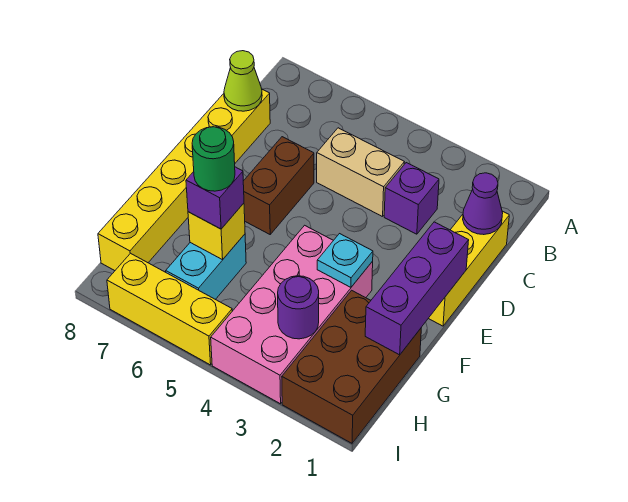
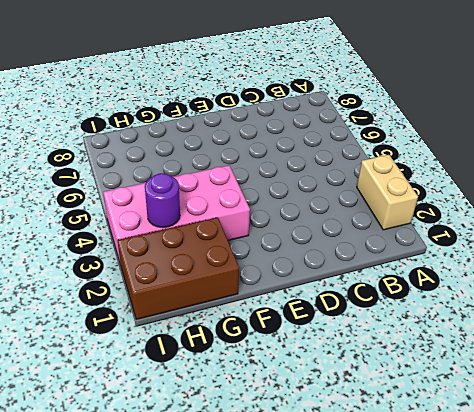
tan 1x2 brick [357,155,418,230] -> tan 1x2 brick moved to [317,128,404,217]
none -> yellow 1x3 brick [428,211,509,326]
none -> purple 1x1 brick [384,163,439,234]
none -> yellow 1x6 brick [98,89,270,271]

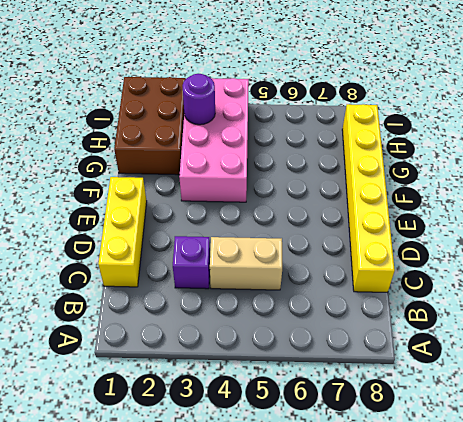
none -> brown 1x2 brick [243,137,314,234]
none -> cyan 1x2 brick [166,234,246,300]
none -> yellow 1x3 brick [107,253,232,365]

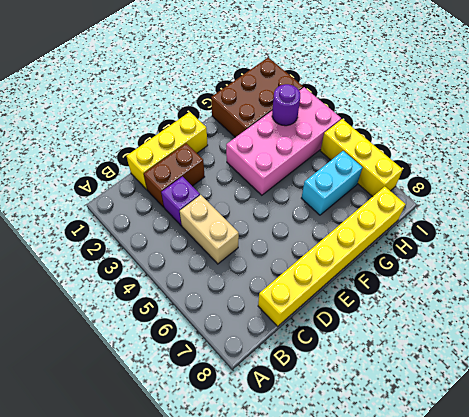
brown 1x2 brick [144,143,205,207] -> brown 1x2 brick moved to [243,137,314,234]
none -> purple 1x1 cone [463,173,503,235]
none -> lime 1x1 cone [224,51,262,111]
none -> purple 1x3 brick [365,222,469,355]

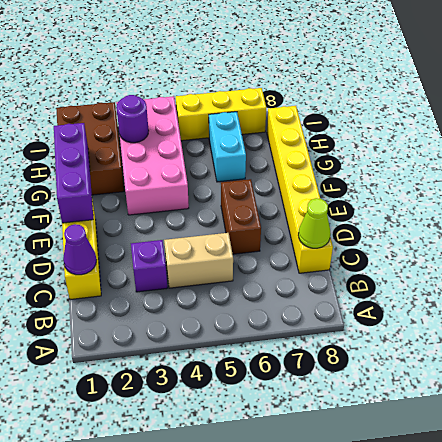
none -> cyan 1x1 plate [317,234,373,287]
none -> yellow 1x1 brick [188,203,245,260]
none -> purple 1x1 brick [186,167,244,229]

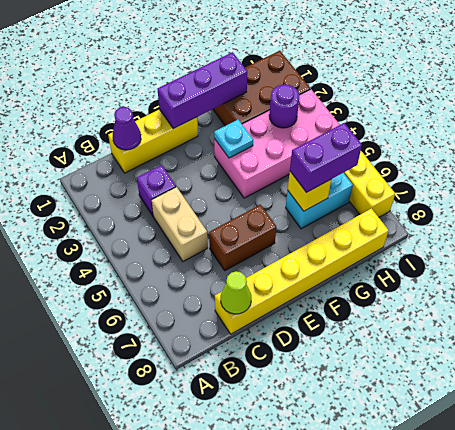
purple 1x2 brick [290,123,362,193] -> purple 1x1 brick [186,167,244,229]
none -> green 1x1 round brick [192,127,235,191]

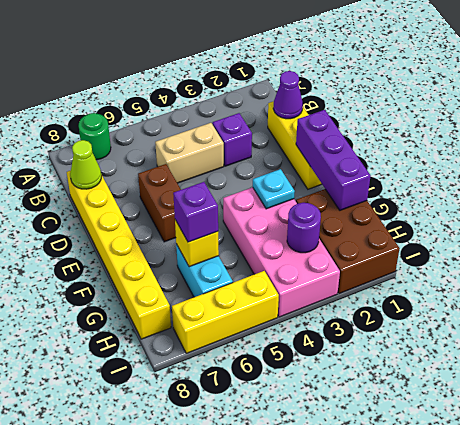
green 1x1 round brick [78,113,111,160] -> green 1x1 round brick moved to [192,127,235,191]

